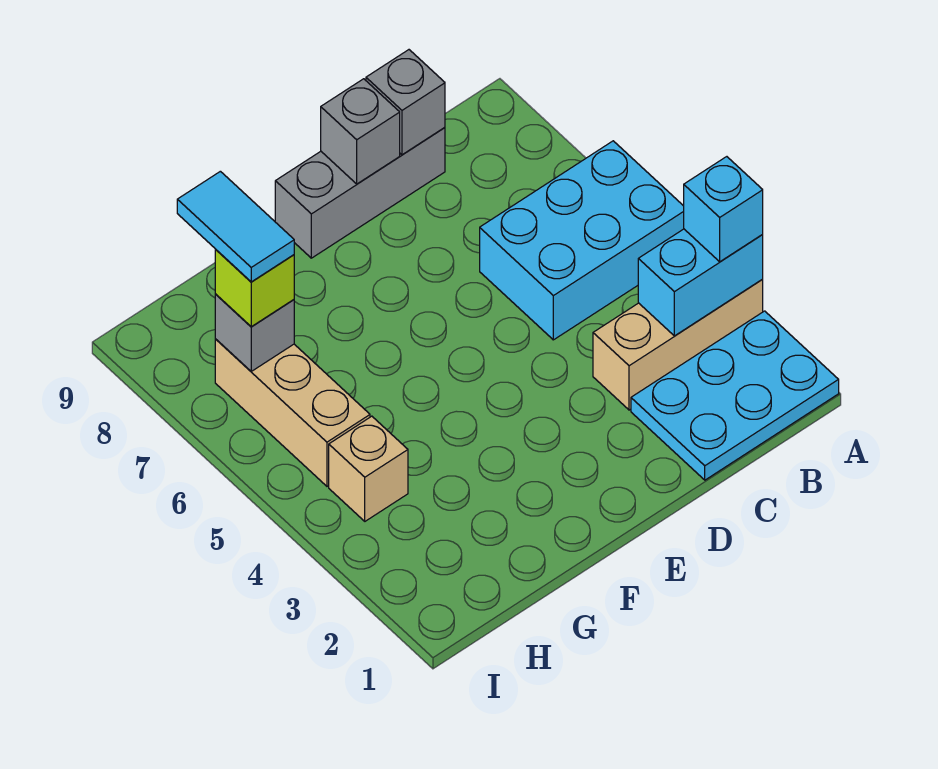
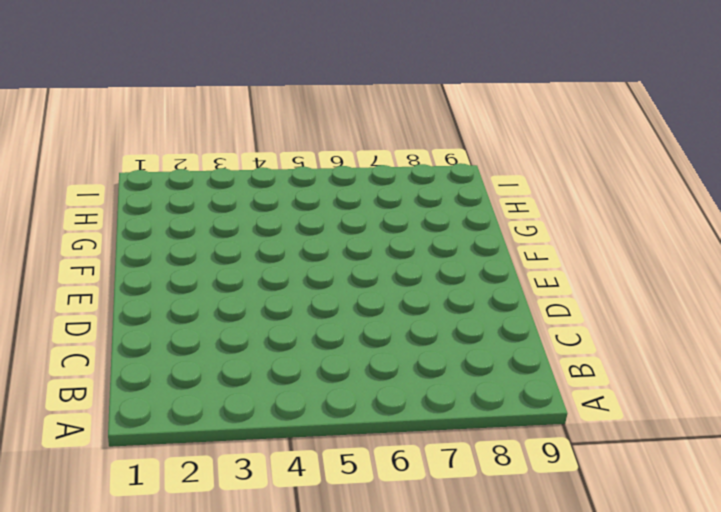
none -> cyan 2x3 plate [631,311,839,480]
none -> tan 1x3 brick [593,279,763,410]
none -> cyan 2x3 brick [480,141,684,340]

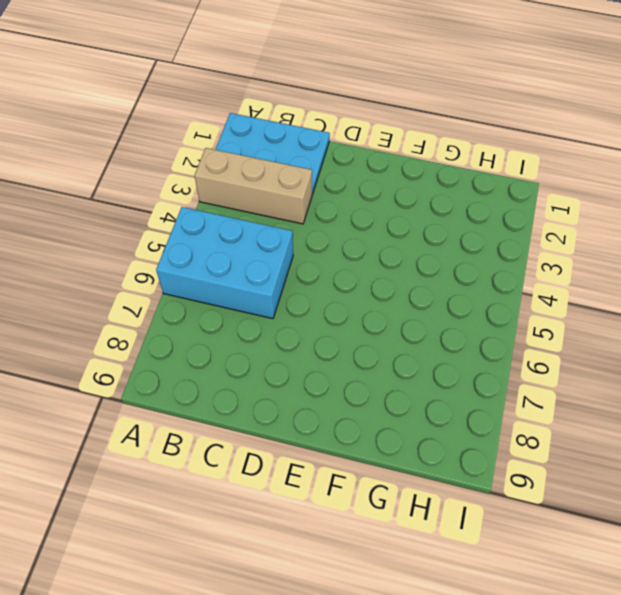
none -> grey 1x3 brick [275,127,445,258]
none -> tan 1x1 brick [329,416,408,521]
none -> tan 1x3 brick [215,339,370,486]

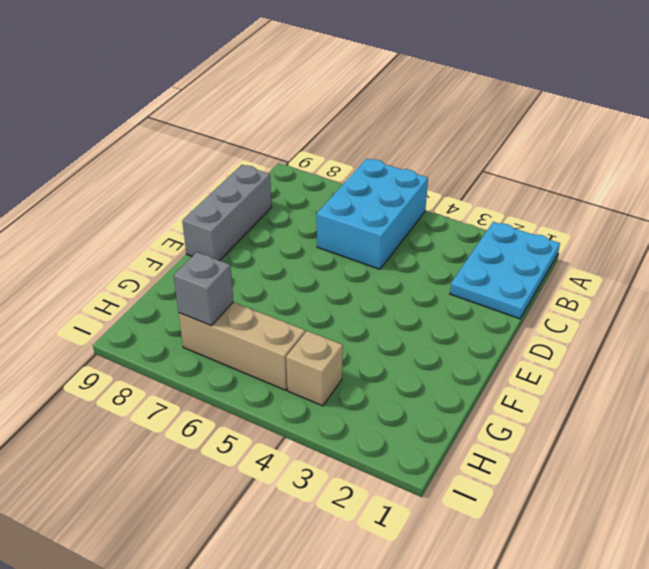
none -> tan 1x3 brick [593,279,763,410]
none -> cyan 1x2 brick [638,229,763,336]
none -> grey 1x1 brick [366,50,445,155]

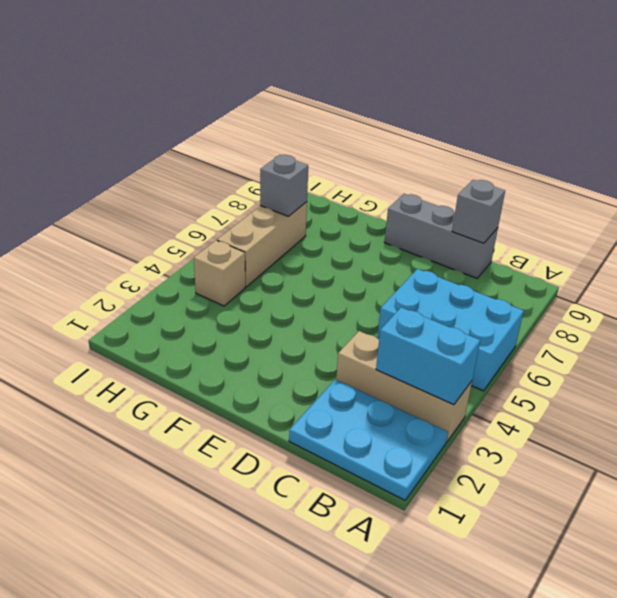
none -> grey 1x1 brick [321,79,400,184]
none -> cyan 1x1 brick [684,157,763,262]
none -> lime 1x1 brick [215,249,294,327]

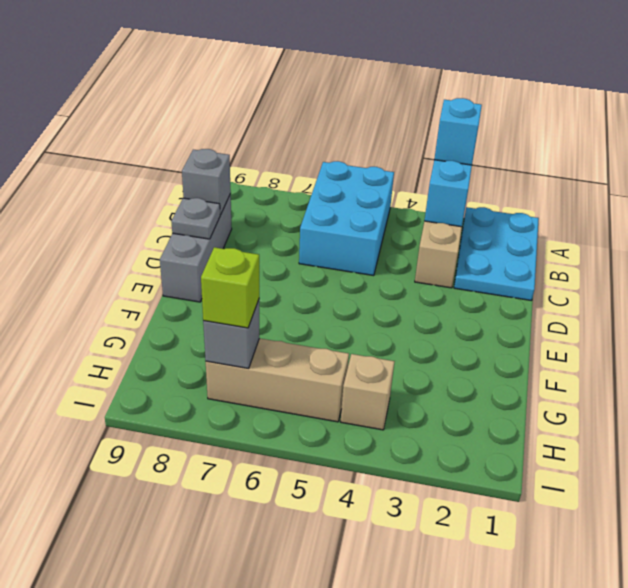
grey 1x1 plate [171,198,220,239] -> grey 1x1 brick [321,79,400,184]
none -> cyan 1x2 tile [177,171,294,282]

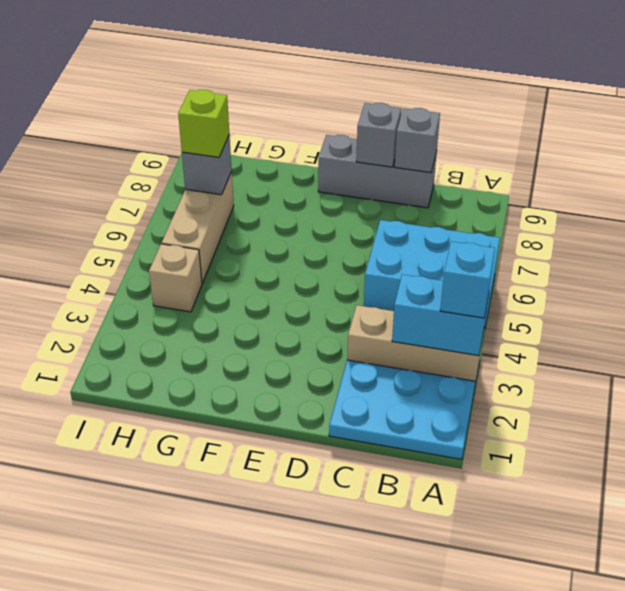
none -> cyan 1x2 tile [177,171,294,282]

